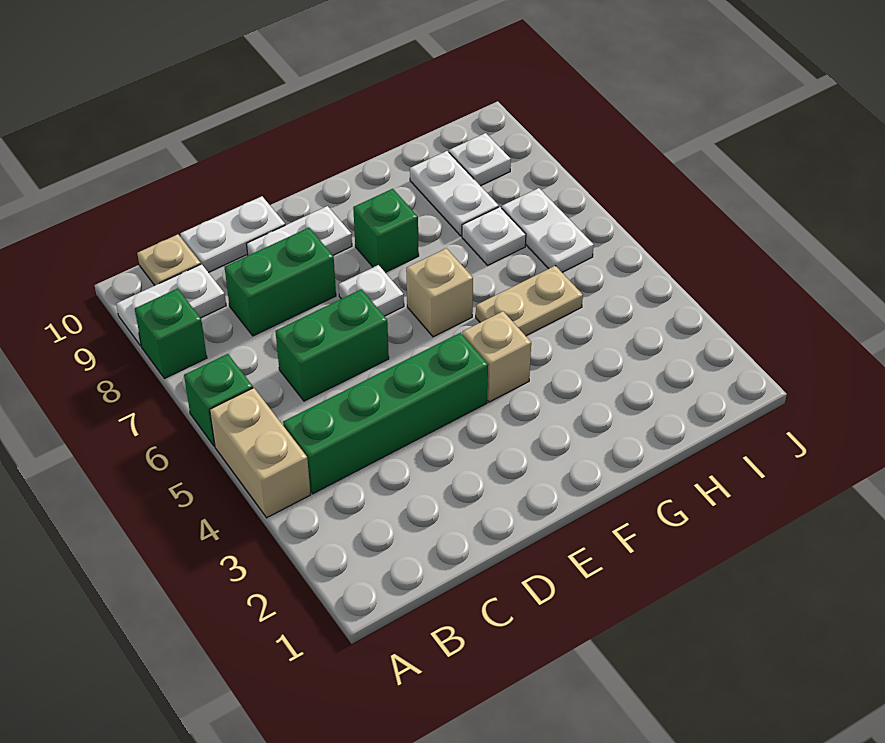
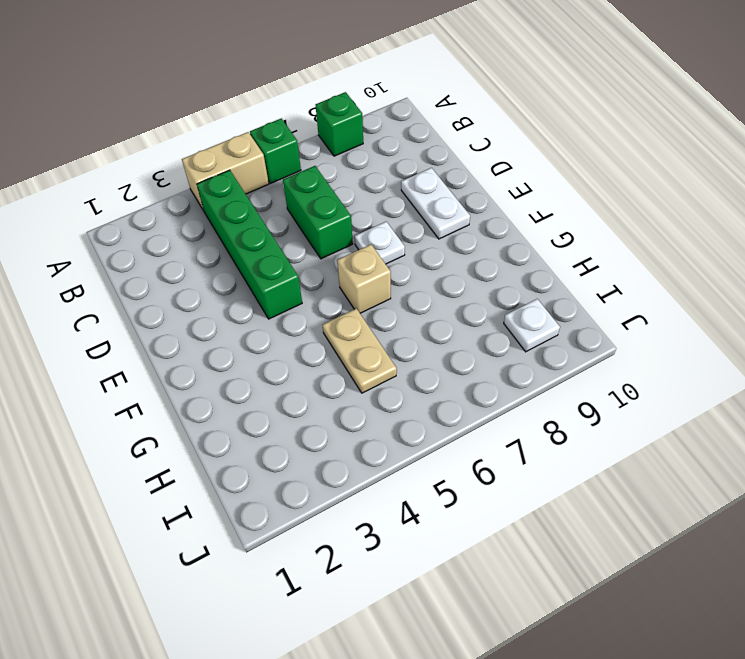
none -> white 1x2 plate [116,264,226,346]
none -> tan 1x1 plate [137,234,201,285]
none -> green 1x2 brick [225,228,336,336]

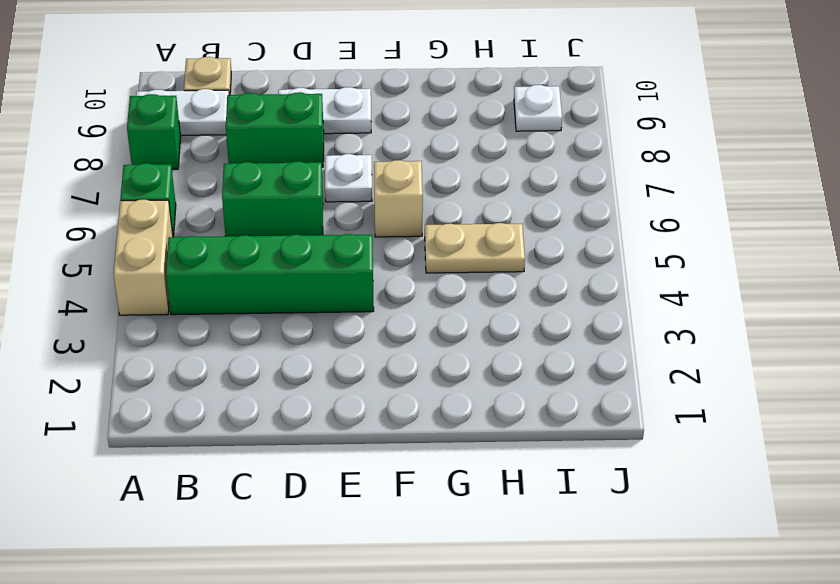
none -> white 1x2 plate [180,196,285,272]
none -> tan 1x1 brick [462,311,531,402]
none -> green 1x1 brick [353,189,419,272]

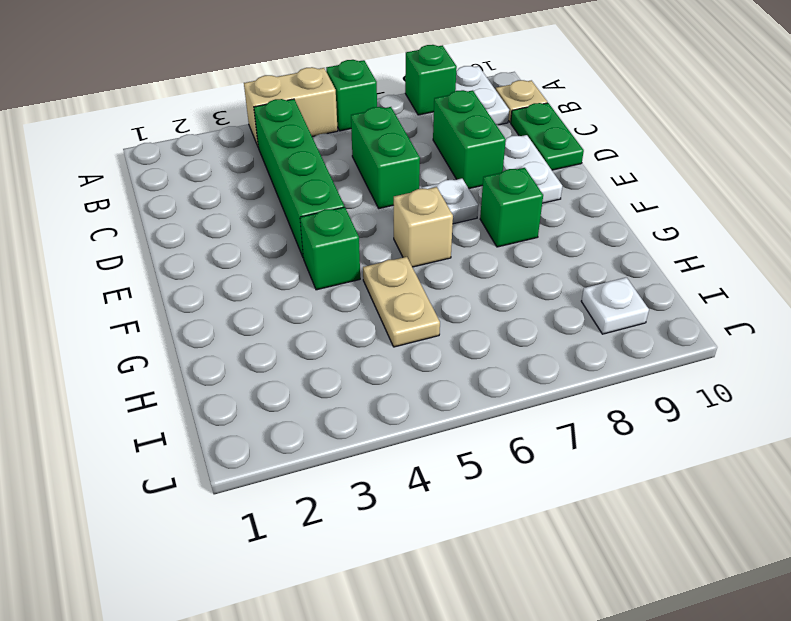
green 1x2 plate [511,103,584,170] -> white 1x2 plate [180,196,285,272]
green 1x1 brick [300,207,360,290] -> tan 1x1 brick [462,311,531,402]
none -> white 1x1 plate [462,207,526,265]
none -> white 1x2 plate [410,151,499,236]
none -> white 1x2 plate [502,188,594,272]

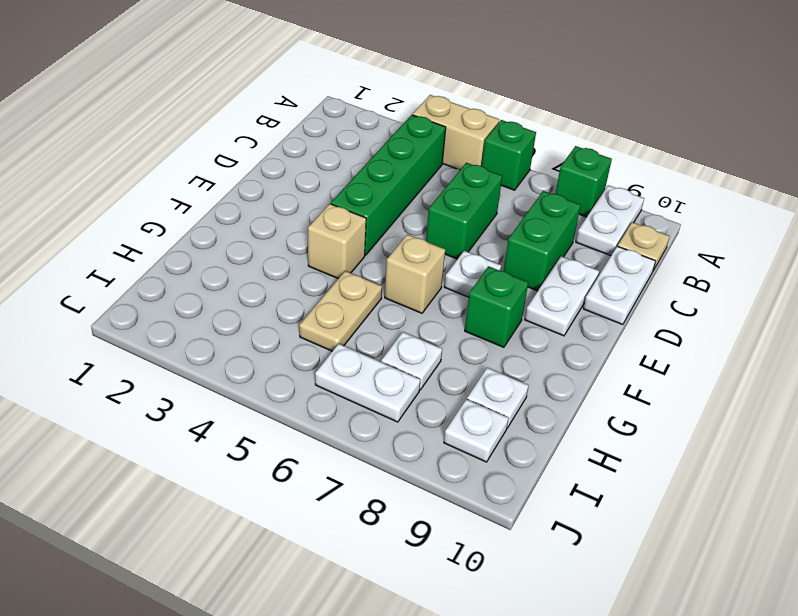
white 1x1 plate [467,368,529,428] -> white 1x2 plate [410,151,499,236]

